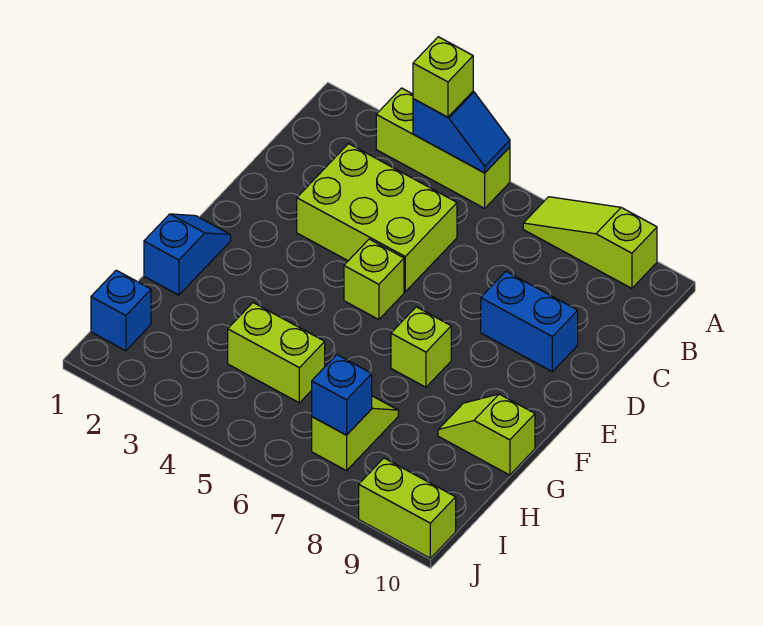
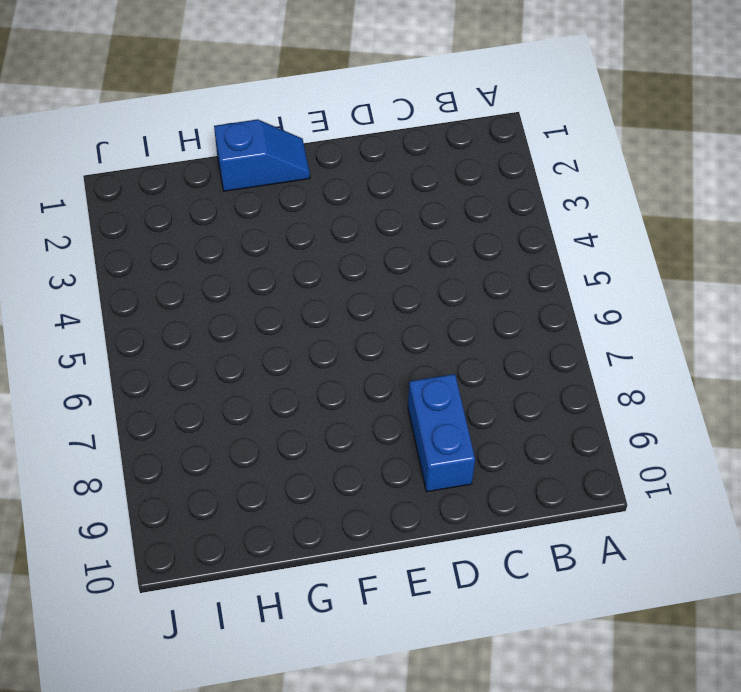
none -> lime 1x3 brick [376,88,510,208]
none -> lime 1x3 slope [523,197,657,288]
none -> lime 2x3 brick [297,144,457,292]

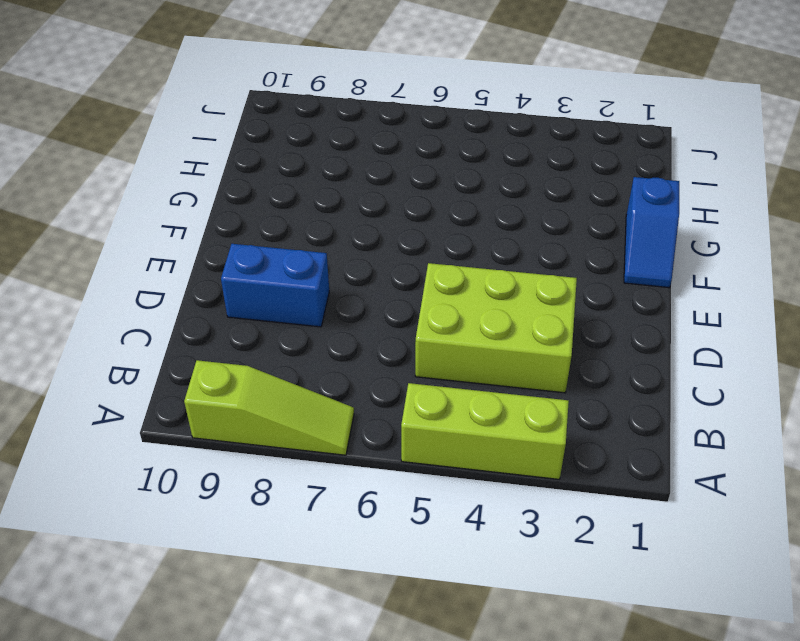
none -> lime 1x1 brick [344,239,404,320]
none -> lime 1x1 brick [391,307,451,387]
none -> lime 1x2 slope [438,394,535,475]

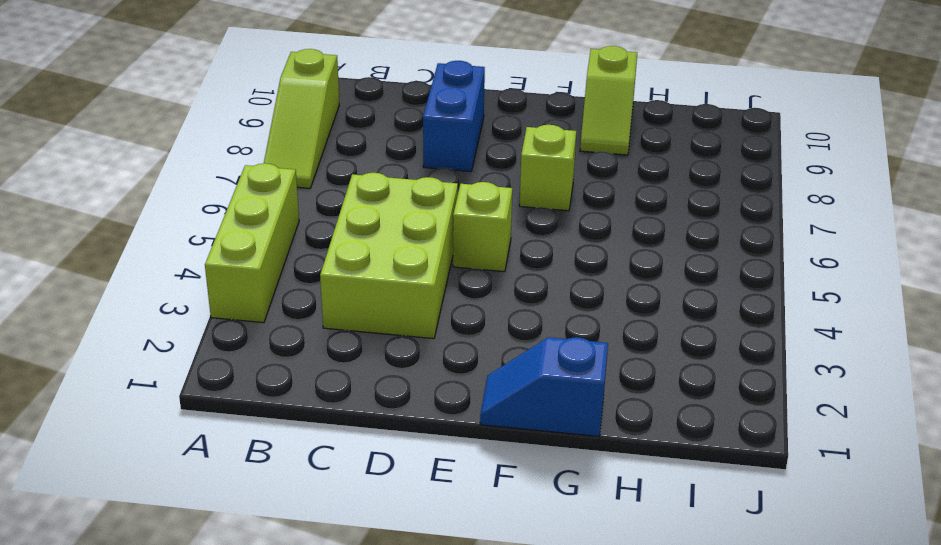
none -> lime 1x2 brick [228,303,325,403]
none -> lime 1x2 slope [312,396,398,471]
none -> blue 1x1 brick [91,270,151,351]

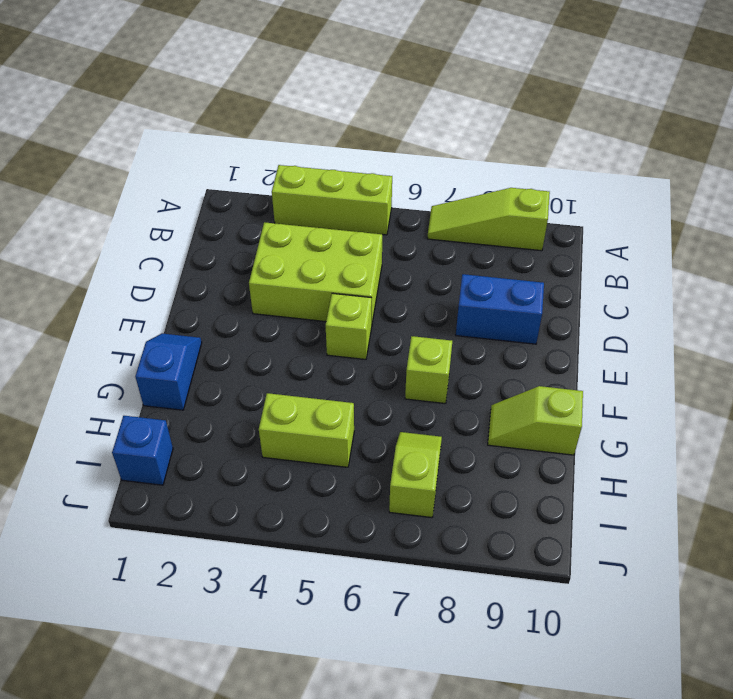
none -> lime 1x2 brick [359,458,456,558]
none -> blue 1x2 slope [413,91,510,173]
none -> blue 1x1 brick [312,355,372,435]

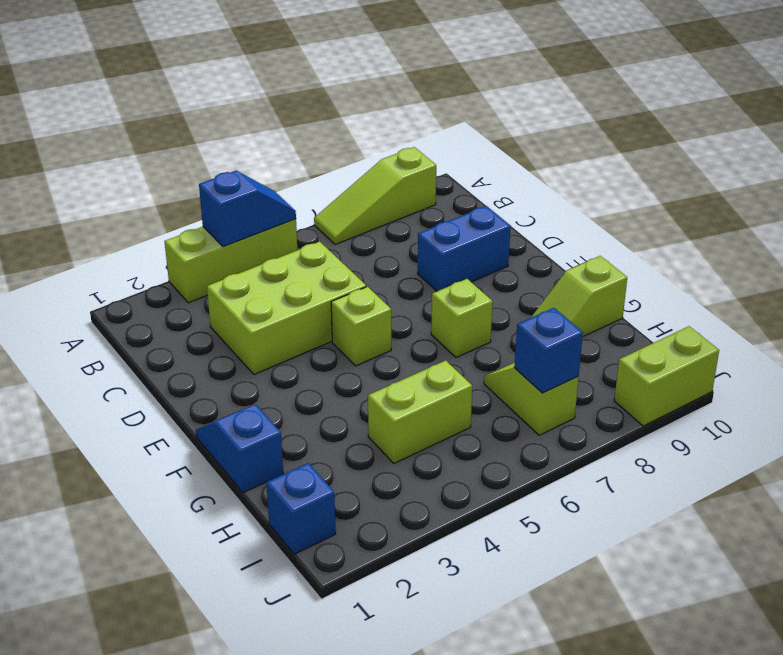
none -> lime 1x1 brick [413,37,473,117]

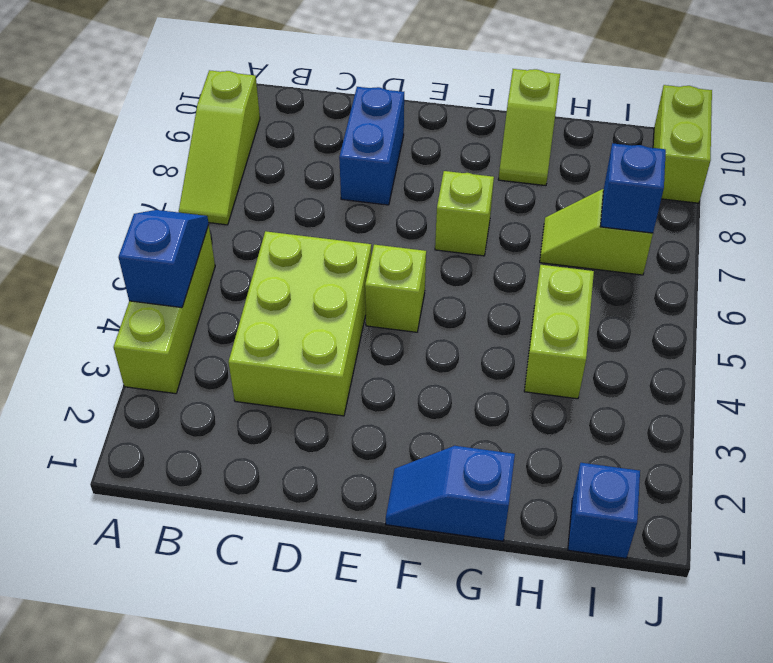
none -> lime 1x1 brick [413,37,473,117]

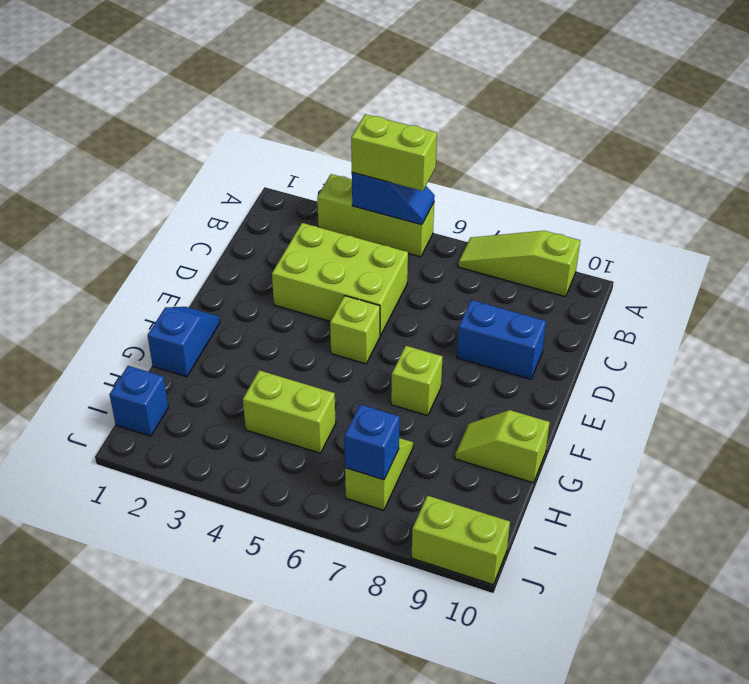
lime 1x2 brick [351,114,437,191] -> lime 1x1 brick [413,37,473,117]

